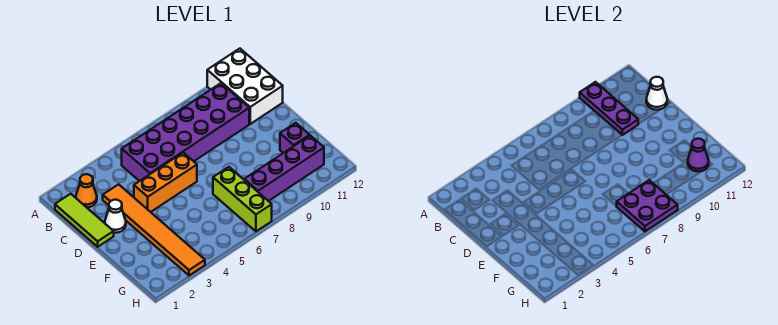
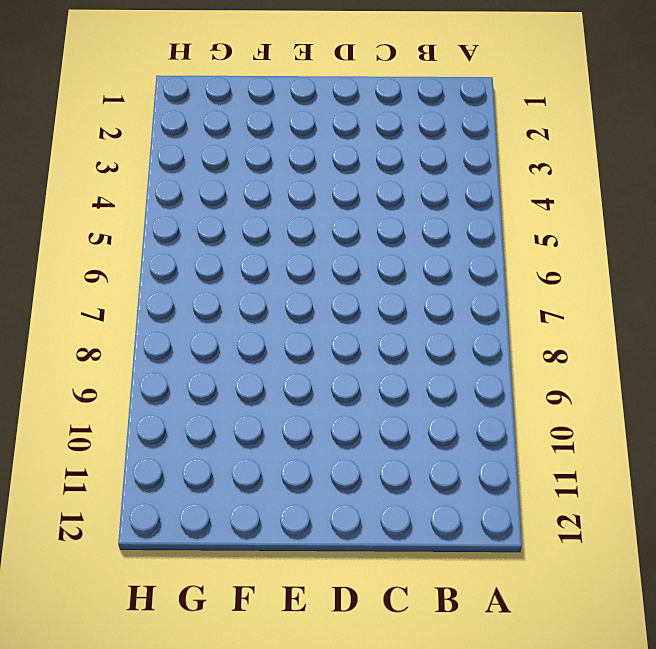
none -> white 2x3 brick [207,49,283,124]
none -> lime 1x3 tile [55,194,114,247]
none -> orange 1x1 cone [76,174,97,207]

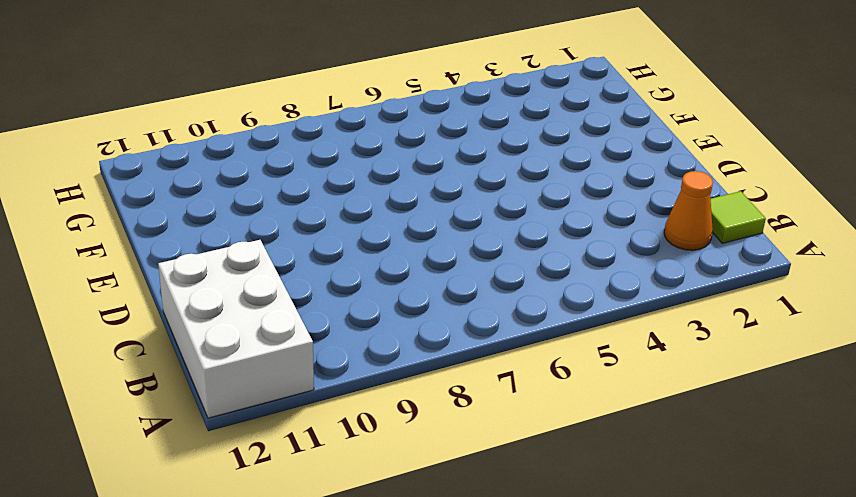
lime 1x1 tile [711,191,766,243] -> lime 1x3 tile [55,194,114,247]
none -> purple 2x6 brick [122,83,249,181]
none -> orange 1x6 tile [103,184,205,276]
none -> white 1x1 cone [105,200,126,233]

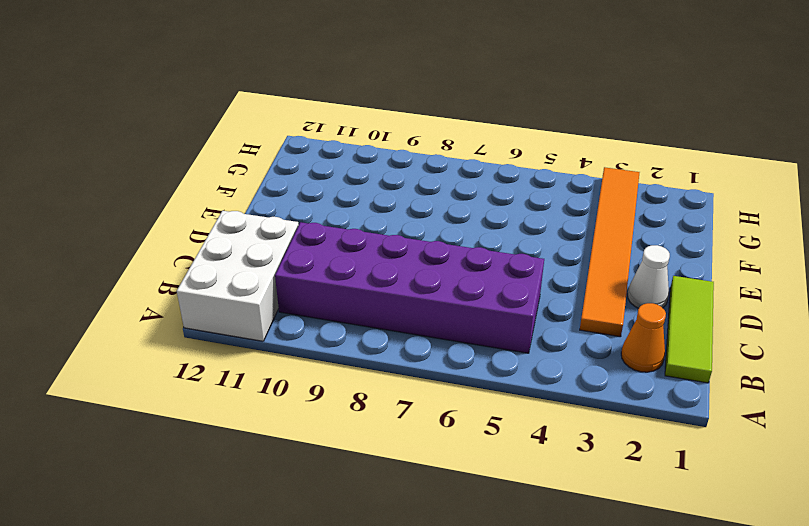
none -> orange 1x3 brick [134,153,197,212]
none -> lime 1x3 brick [213,167,272,231]
none -> purple 1x1 brick [280,123,310,153]

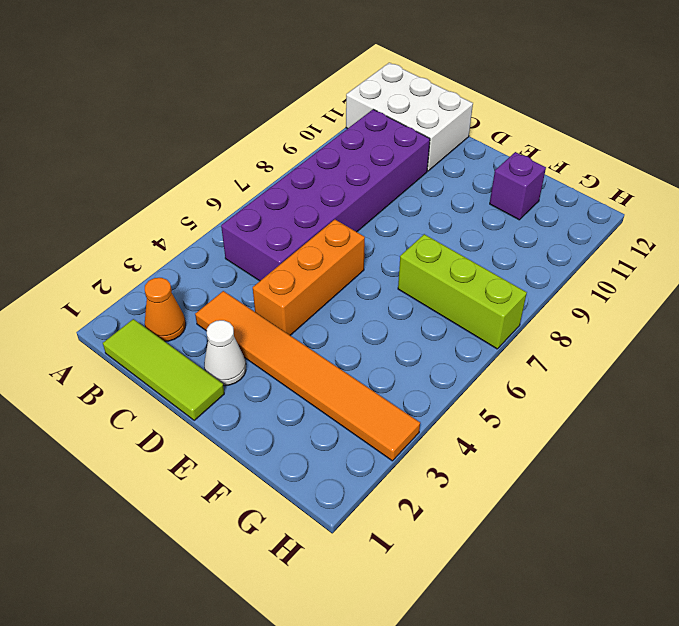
none -> purple 1x4 brick [244,135,324,201]
none -> purple 1x3 plate [580,82,638,135]
none -> white 1x1 cone [646,77,667,110]

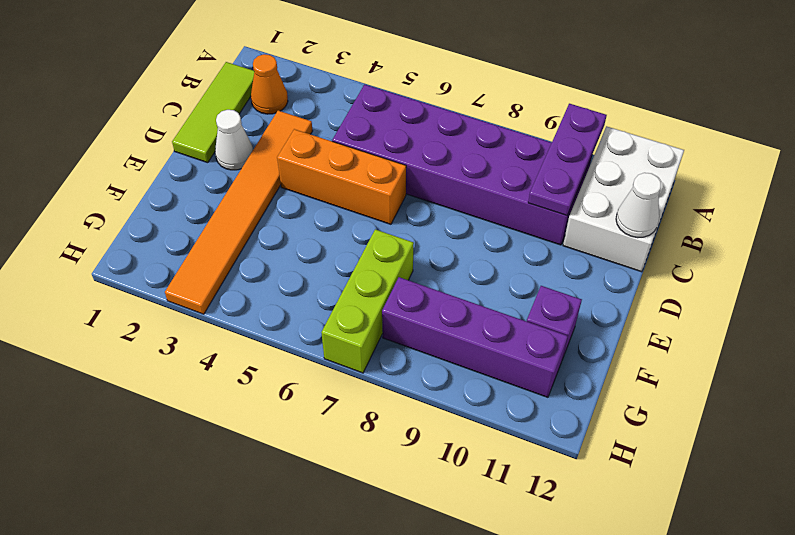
none -> purple 2x2 plate [617,180,678,231]
none -> purple 1x1 cone [688,139,709,171]

